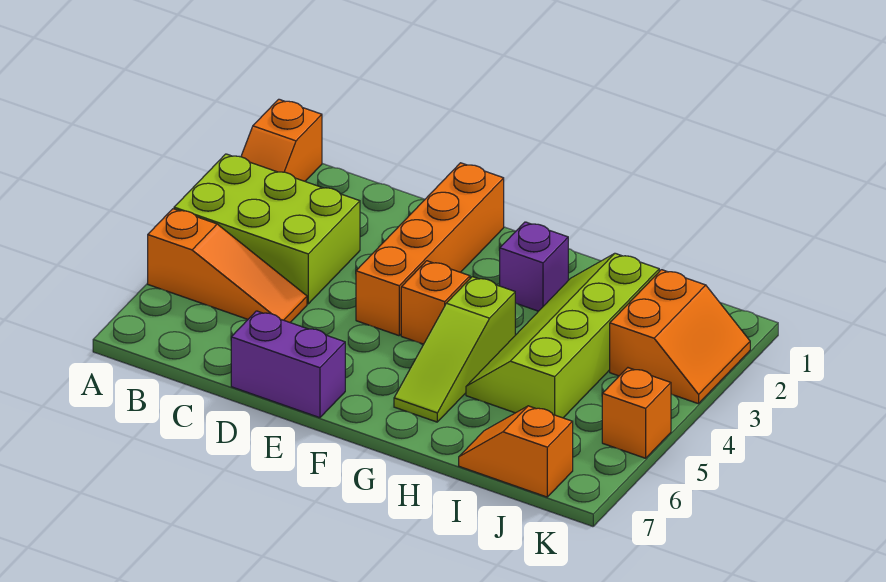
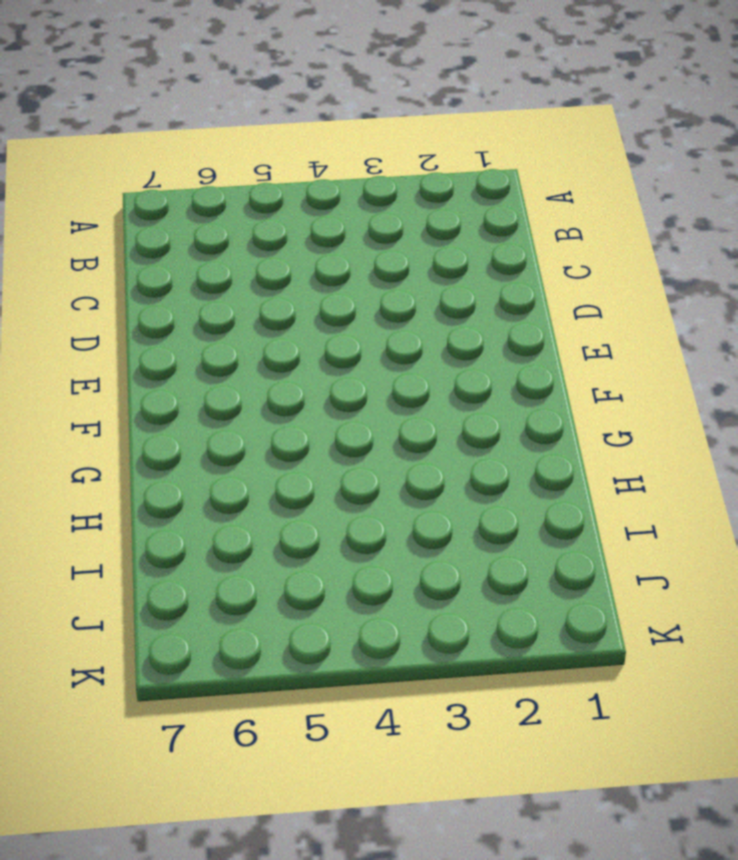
none -> orange 1x2 slope [241,99,322,181]
none -> lime 2x3 brick [174,154,360,304]
none -> orange 1x3 slope [148,209,307,323]

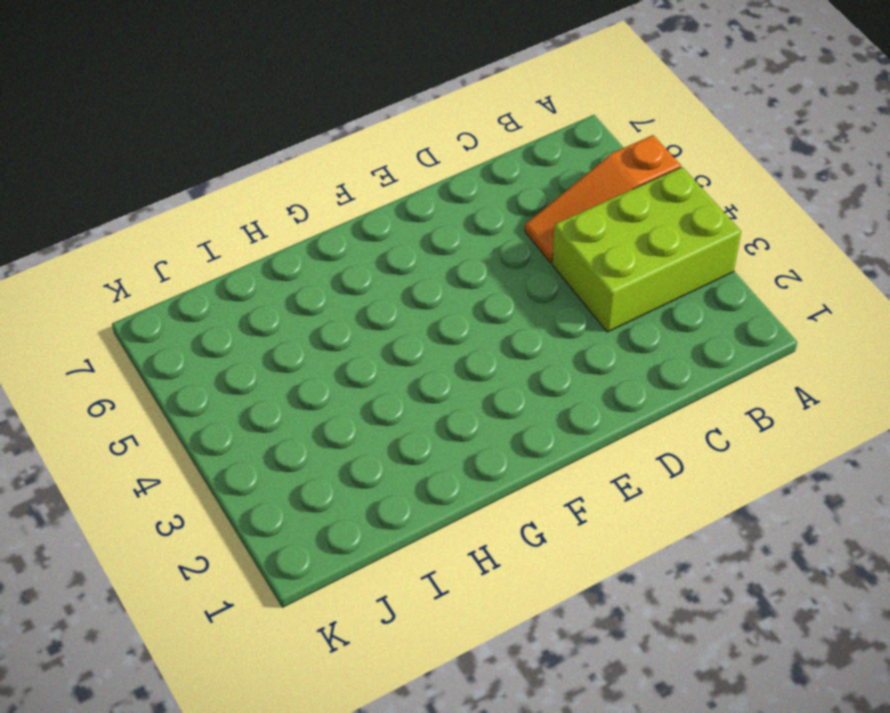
none -> orange 1x2 slope [241,99,322,181]
none -> purple 1x2 brick [231,311,345,418]
none -> orange 1x4 brick [356,163,504,336]

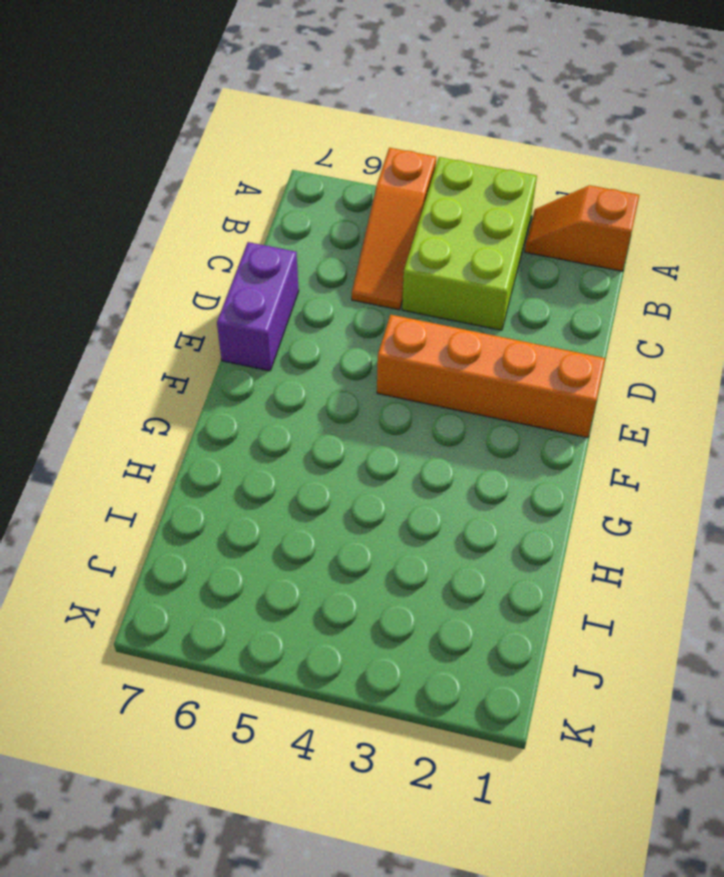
none -> orange 1x1 brick [401,261,470,344]
none -> purple 1x1 brick [500,222,568,311]
none -> lime 1x3 slope [394,277,515,422]

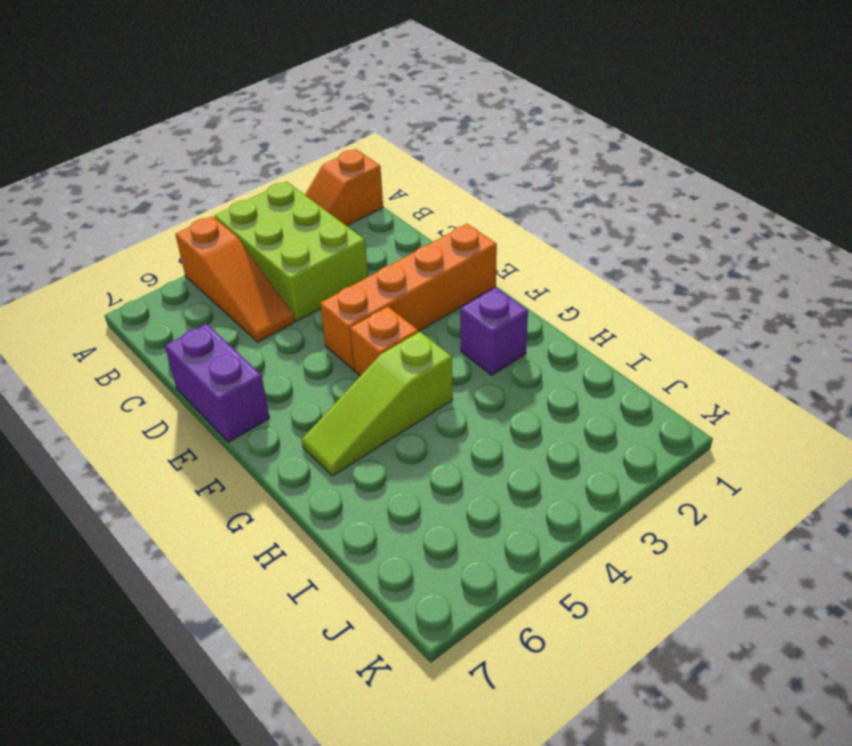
none -> lime 2x4 slope [466,253,659,418]
none -> orange 1x2 slope [459,406,573,497]
none -> orange 2x2 slope [610,270,750,404]

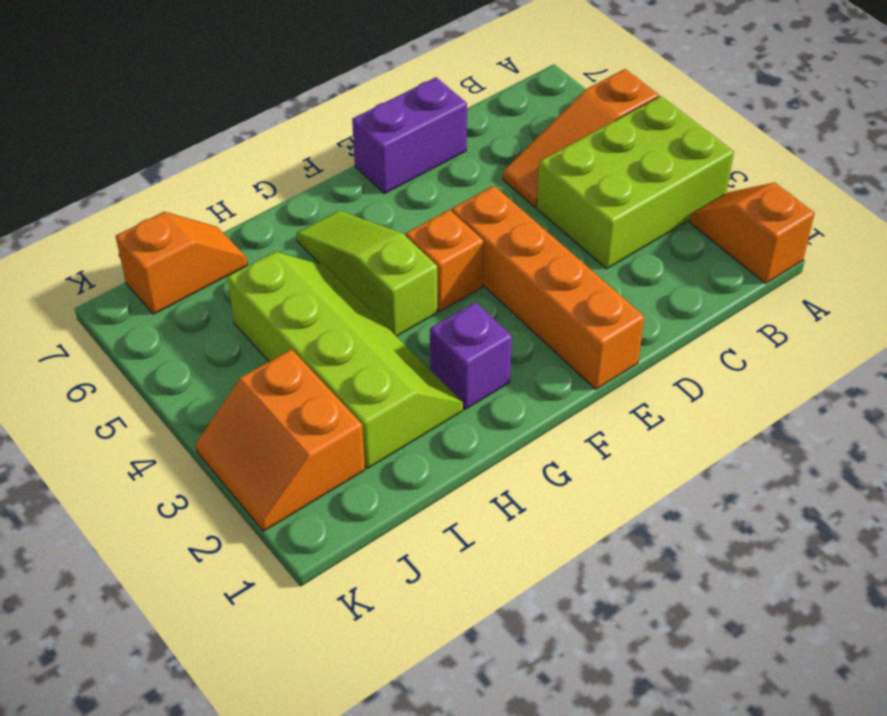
none -> orange 1x1 brick [602,368,671,458]

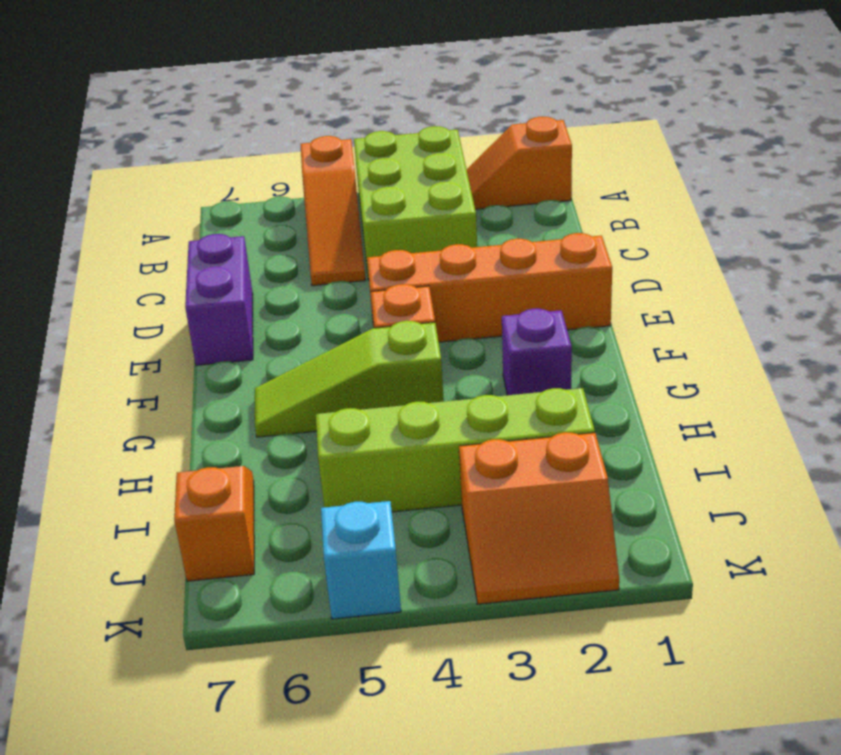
cyan 1x1 brick [321,501,401,619] -> orange 1x1 brick [602,368,671,458]

